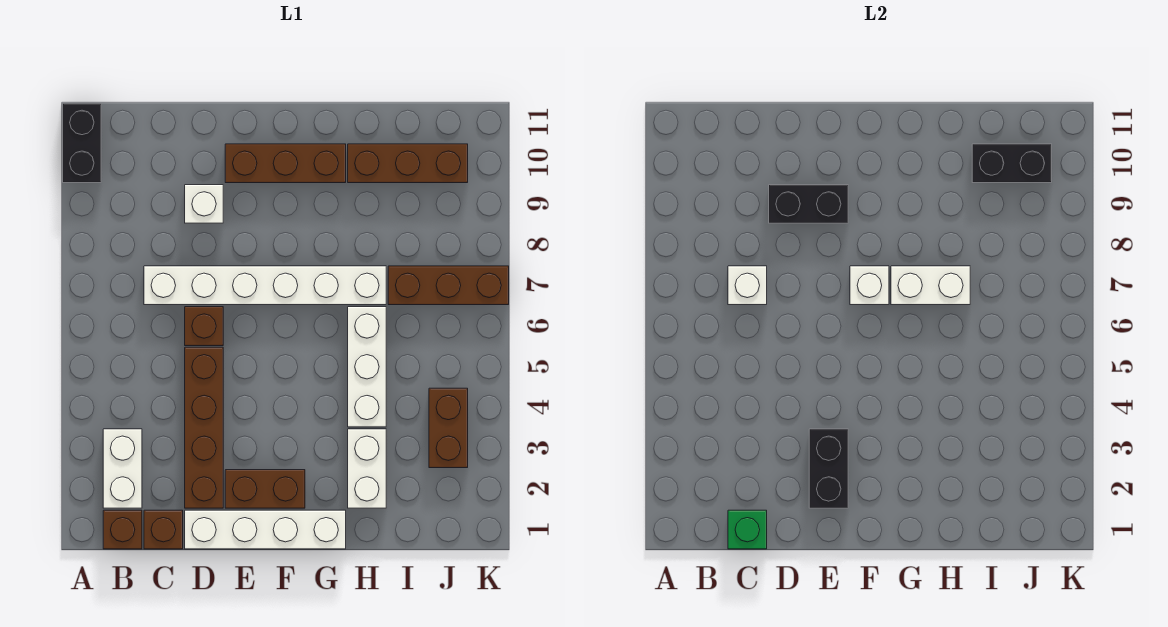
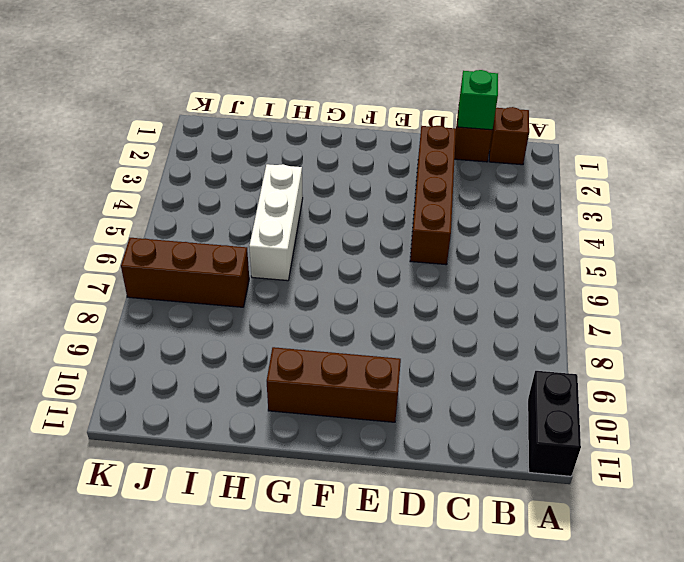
none -> white 1x2 brick [103,429,142,508]
none -> white 1x6 brick [144,266,386,305]
none -> white 1x4 brick [185,510,346,549]

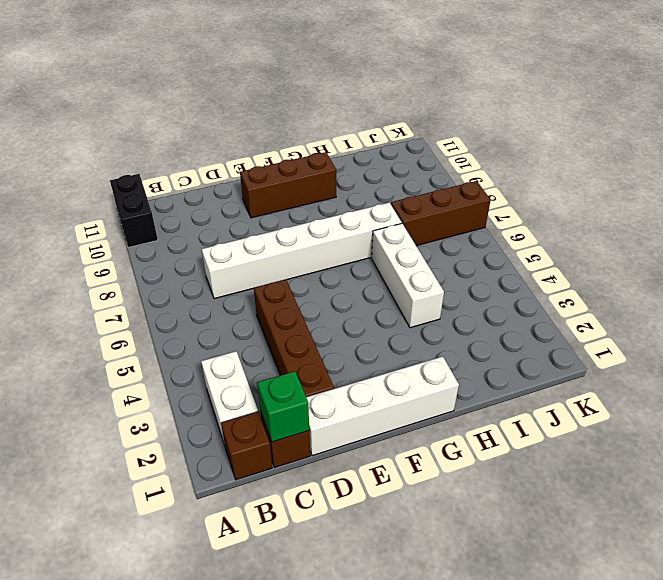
none -> brown 1x1 brick [185,307,223,346]
none -> white 1x1 brick [185,185,223,223]
none -> brown 1x2 brick [225,470,305,508]

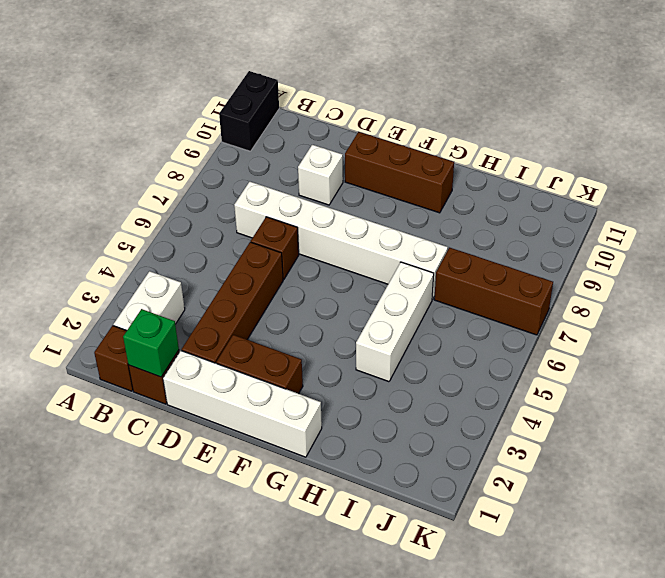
none -> white 1x2 brick [348,429,386,508]
none -> brown 1x3 brick [348,144,468,183]
none -> brown 1x2 brick [429,388,468,468]

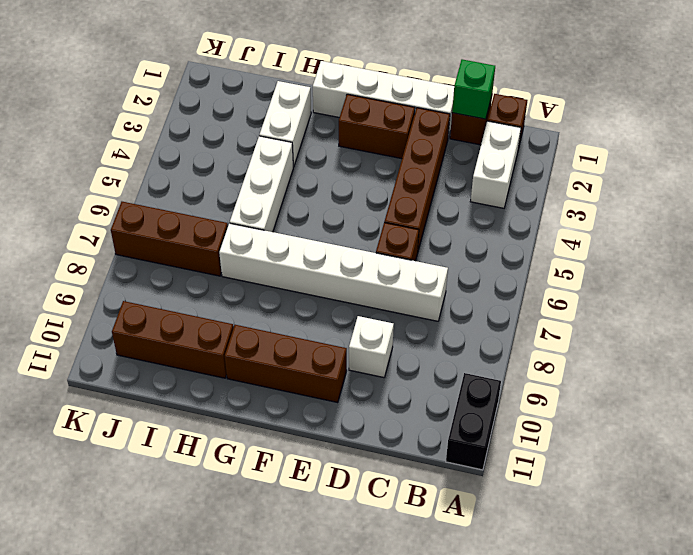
none -> brown 1x2 brick [429,388,468,468]
none -> white 1x1 brick [728,266,767,305]
none -> black 1x2 brick [769,185,848,223]

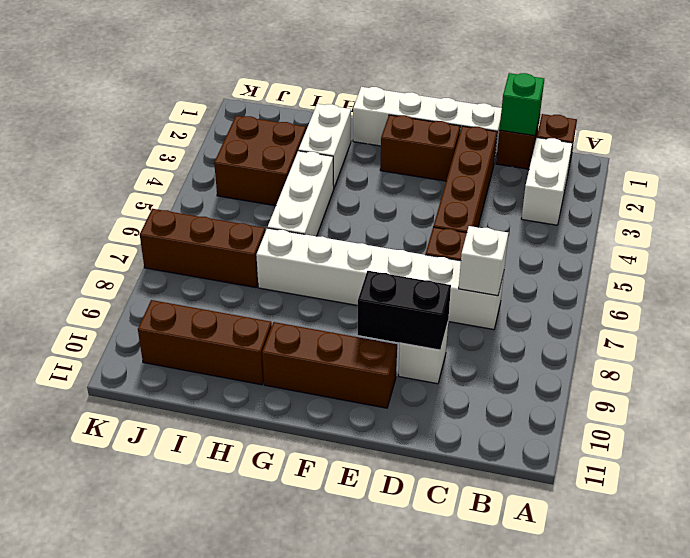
brown 2x2 brick [214,116,306,206] -> brown 1x2 brick [429,388,468,468]
none -> black 1x2 brick [63,103,101,183]
none -> black 1x2 brick [809,429,848,508]
none -> white 1x1 brick [850,266,889,305]

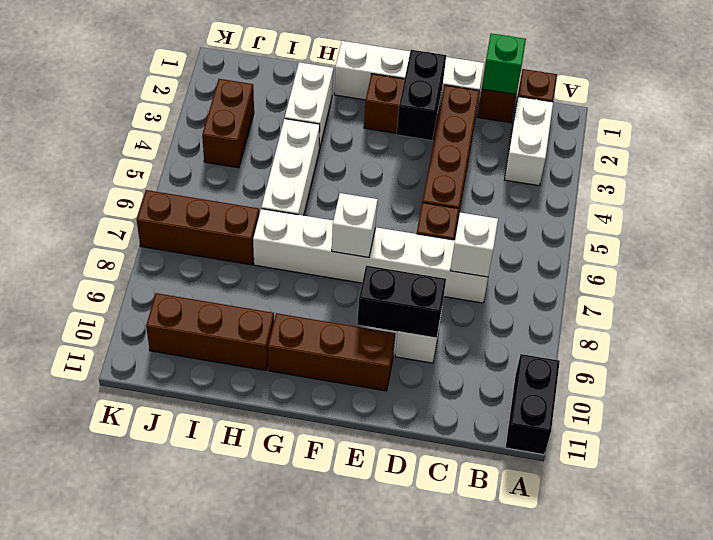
none -> white 1x2 brick [891,266,970,305]
none -> black 1x2 brick [972,144,1052,183]

